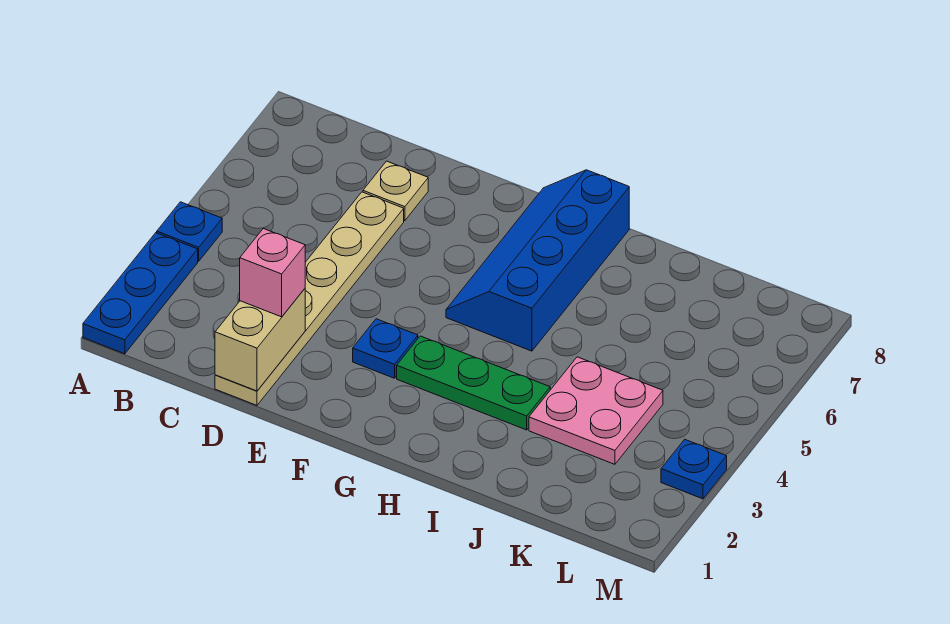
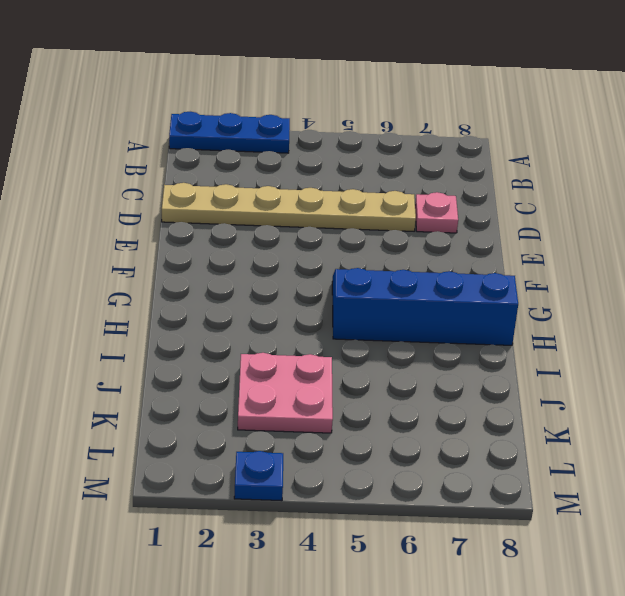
pink 1x1 plate [415,192,458,233] -> tan 1x1 plate [363,161,428,221]
none -> blue 1x1 plate [157,202,222,261]
none -> blue 1x1 plate [353,319,418,378]

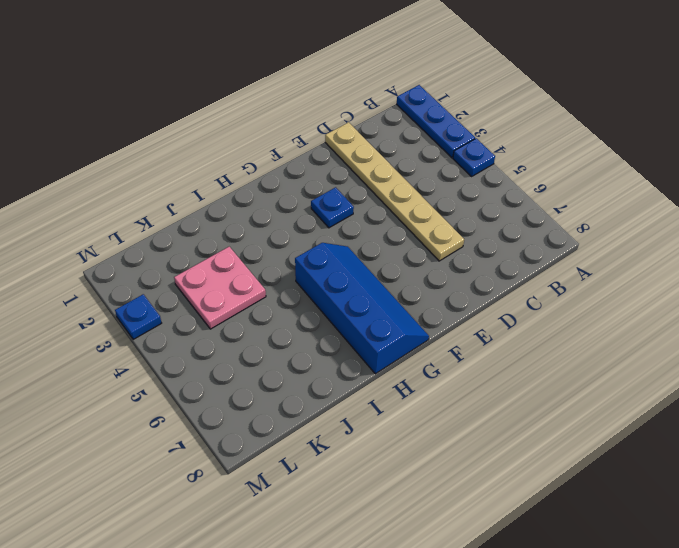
none -> tan 1x1 plate [363,161,428,221]
none -> green 1x3 plate [397,336,550,430]

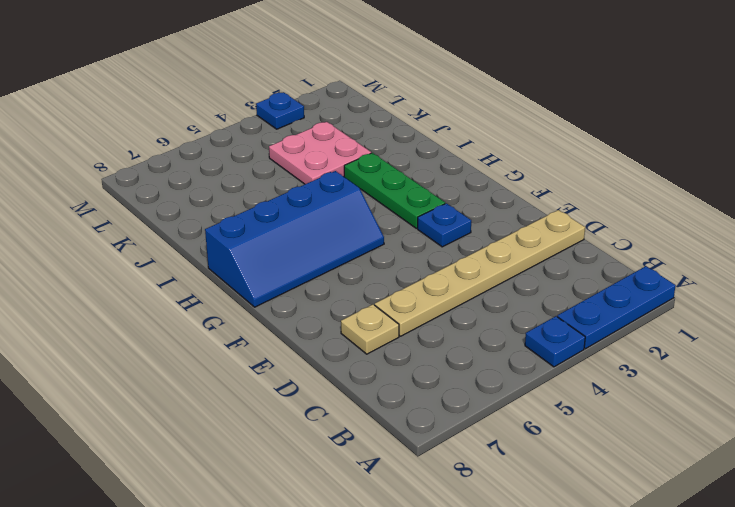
none -> tan 1x2 brick [215,289,305,391]
none -> pink 1x1 brick [240,229,305,317]

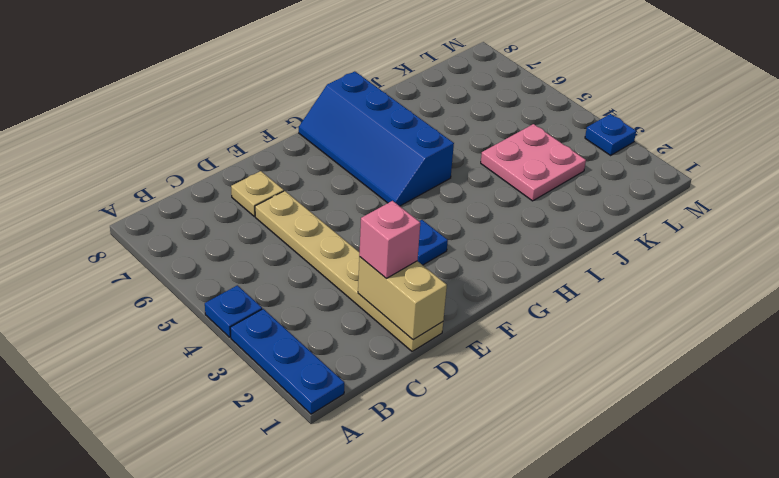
none -> green 1x3 plate [397,336,550,430]

